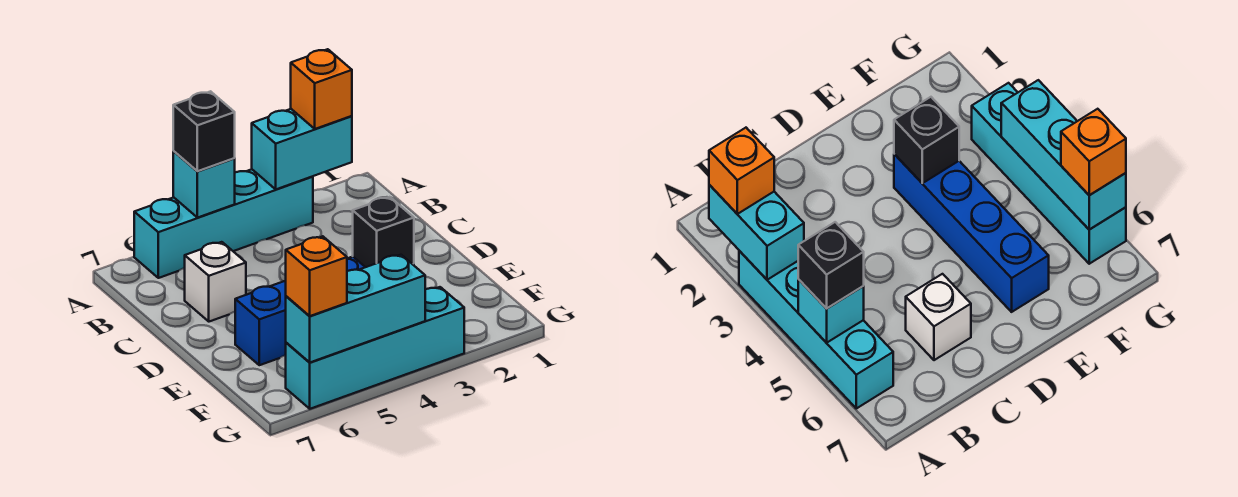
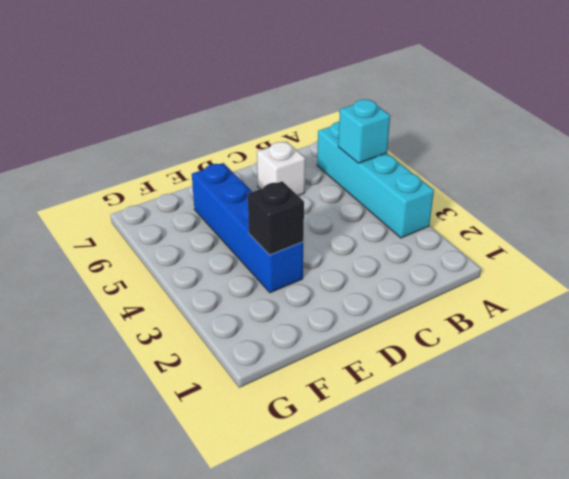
none -> cyan 1x4 brick [286,287,464,409]
none -> cyan 1x2 brick [252,109,352,189]

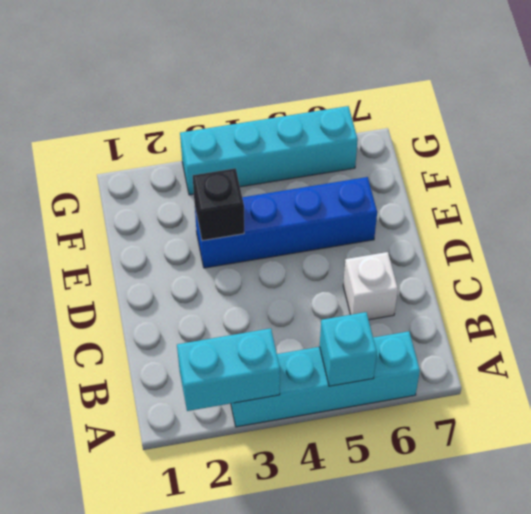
none -> cyan 1x3 brick [286,255,425,362]
none -> orange 1x1 brick [291,49,352,129]

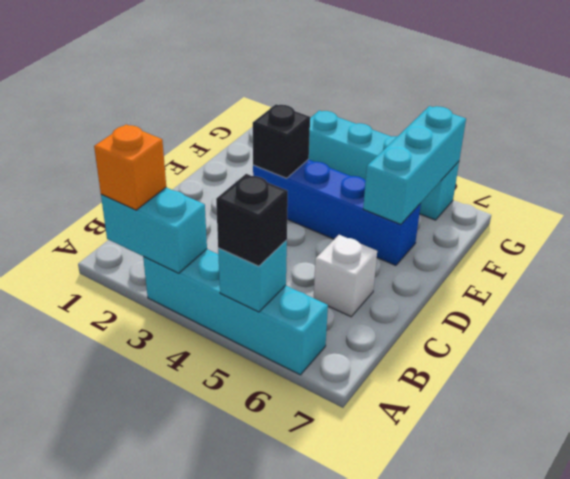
cyan 1x3 brick [363,106,466,225] -> cyan 1x3 brick turned to [286,255,425,362]
none -> orange 1x1 brick [286,236,347,316]

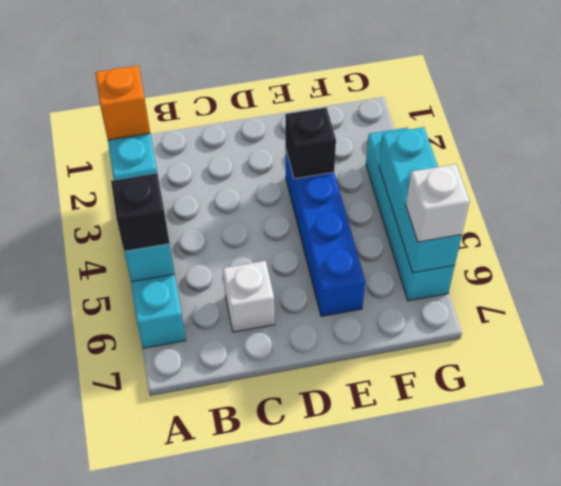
white 1x1 brick [406,164,470,242] -> orange 1x1 brick [286,236,347,316]

